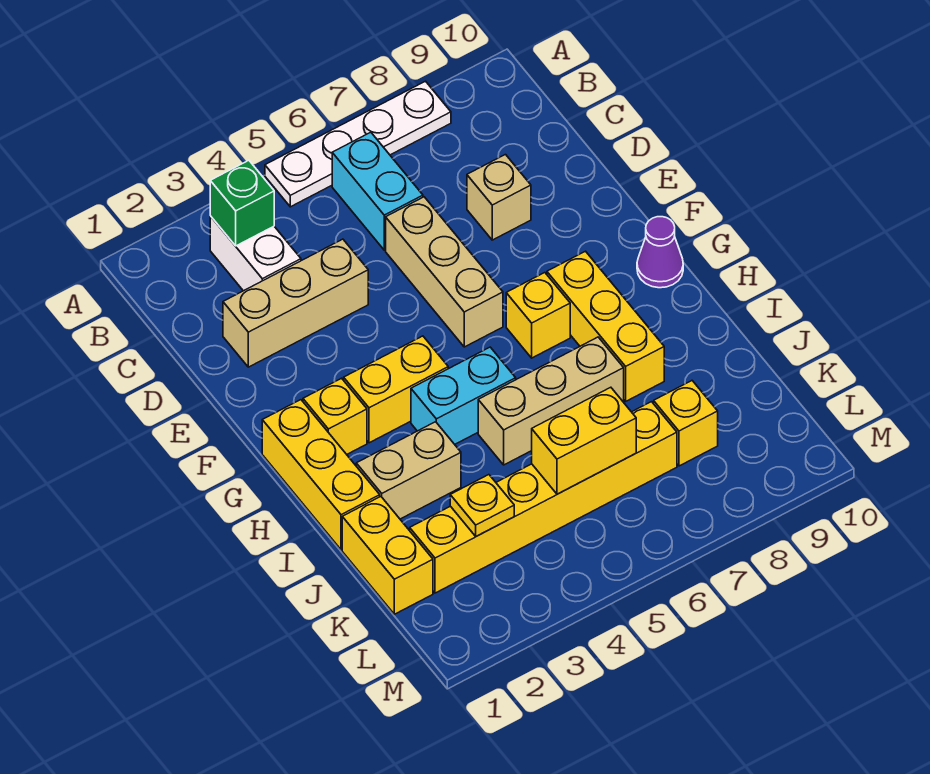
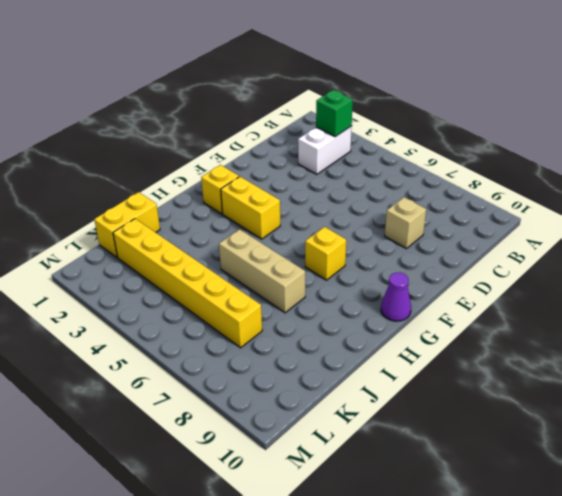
none -> white 1x4 plate [265,81,451,207]
none -> cyan 1x2 brick [332,132,423,250]
none -> tan 1x3 brick [223,239,368,367]

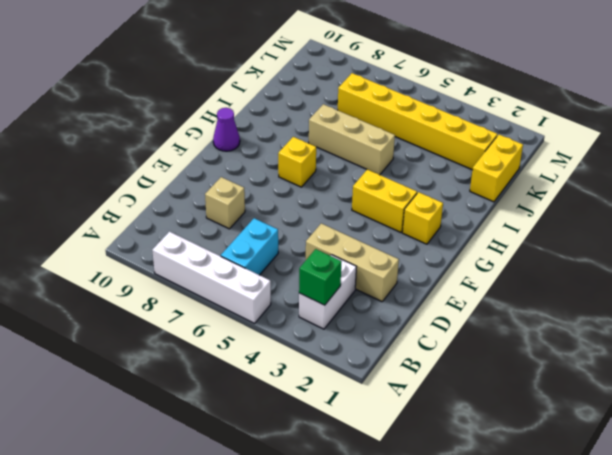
white 1x4 brick [152,232,271,323] -> white 1x4 plate [265,81,451,207]
none -> tan 1x3 brick [386,197,503,347]
none -> yellow 1x3 brick [262,400,380,550]
none -> yellow 1x3 brick [547,251,664,401]

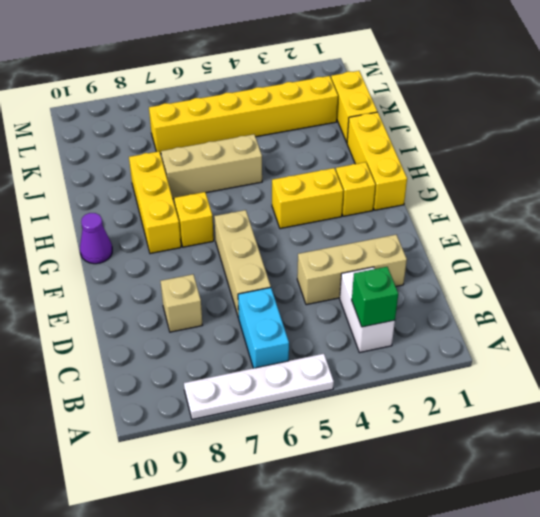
none -> cyan 1x2 brick [411,347,516,444]
none -> tan 1x2 brick [356,422,461,519]
none -> yellow 1x1 brick [654,381,718,466]

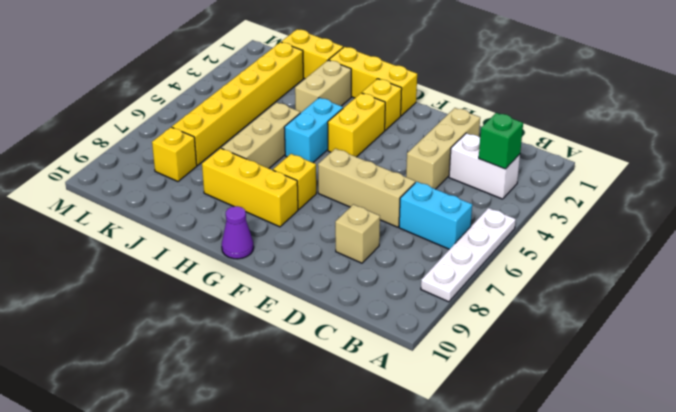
none -> yellow 1x1 plate [450,475,514,536]
none -> yellow 1x2 brick [532,387,636,494]

